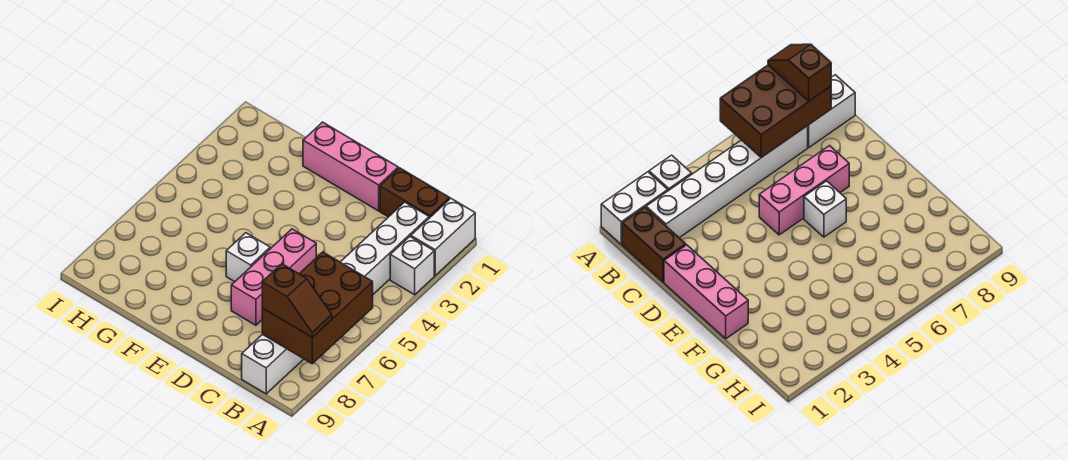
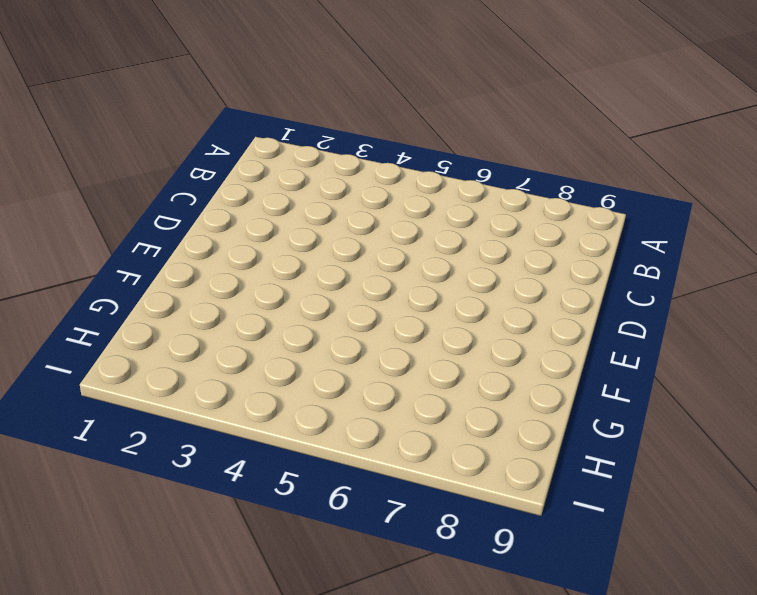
none -> white 1x2 brick [411,198,475,276]
none -> white 1x1 brick [390,237,434,295]

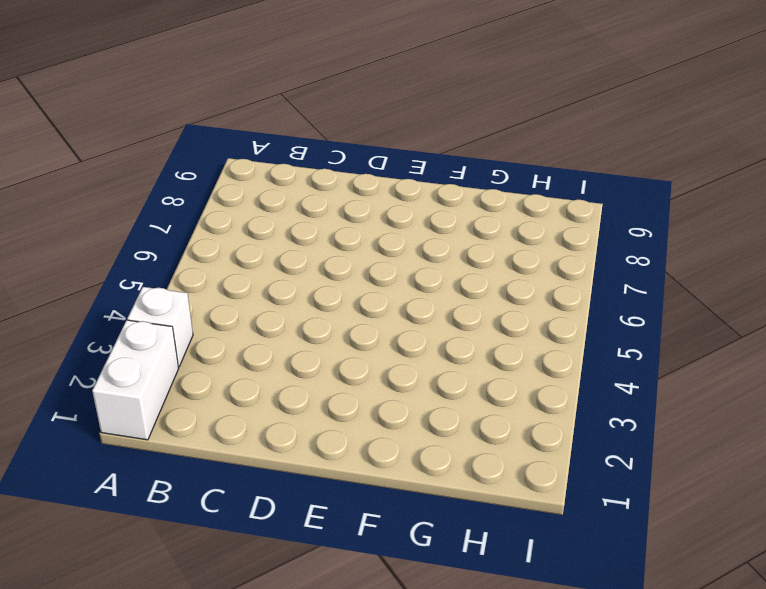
none -> brown 1x2 brick [380,168,450,218]
none -> white 1x6 brick [341,202,429,294]

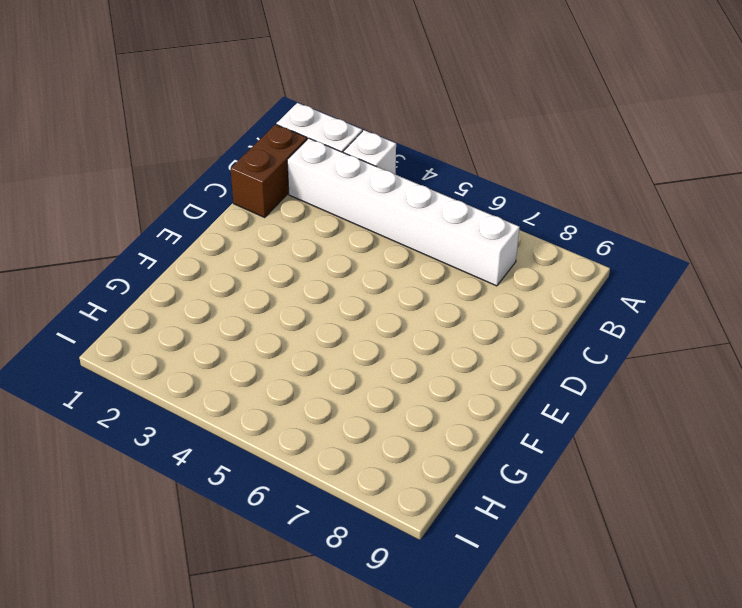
none -> white 1x2 brick [242,334,303,394]
none -> pink 1x3 brick [303,122,398,211]

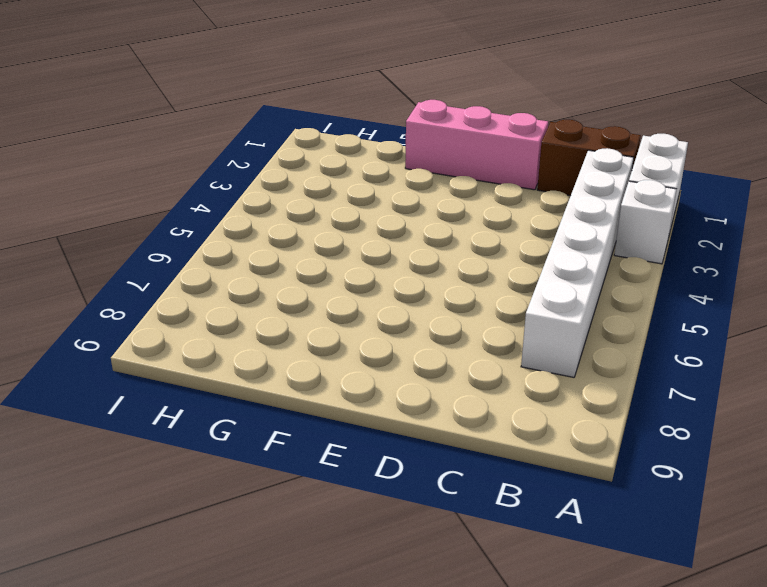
none -> white 1x2 brick [242,334,303,394]
none -> pink 1x3 brick [231,229,316,325]

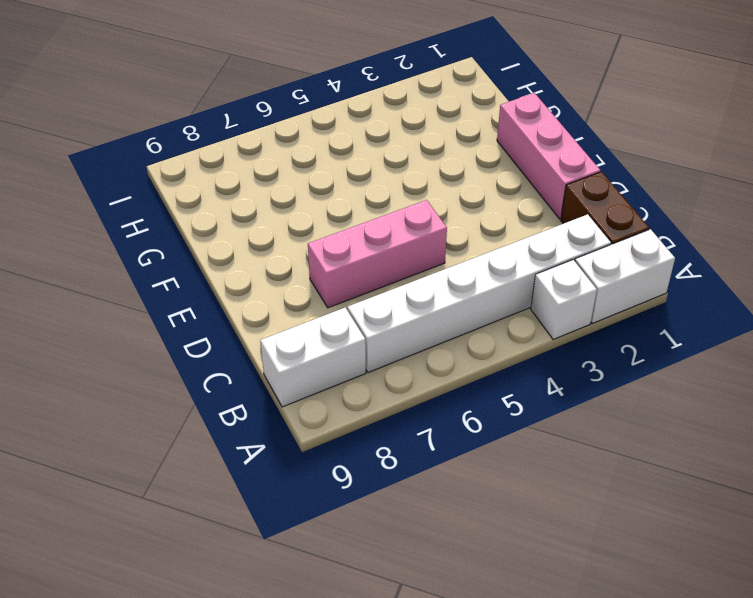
none -> white 1x1 brick [226,233,270,282]
none -> brown 2x3 brick [262,252,373,364]

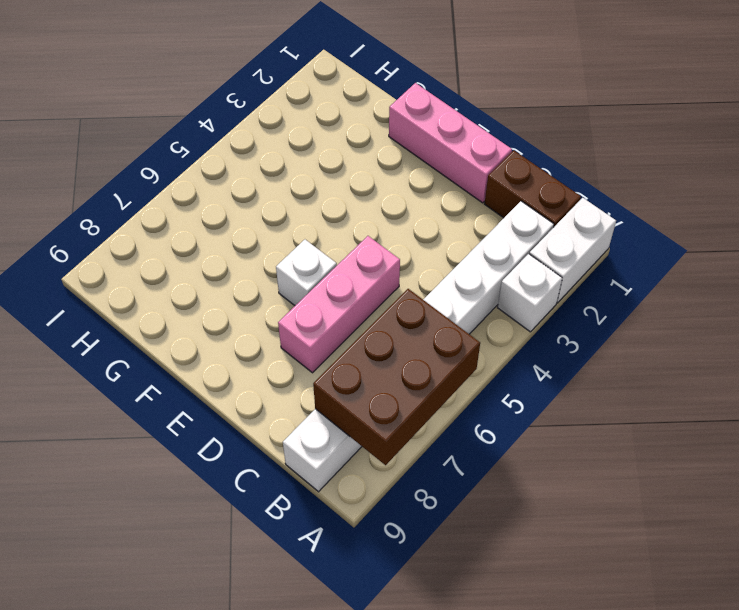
none -> brown 1x2 slope [262,264,332,337]

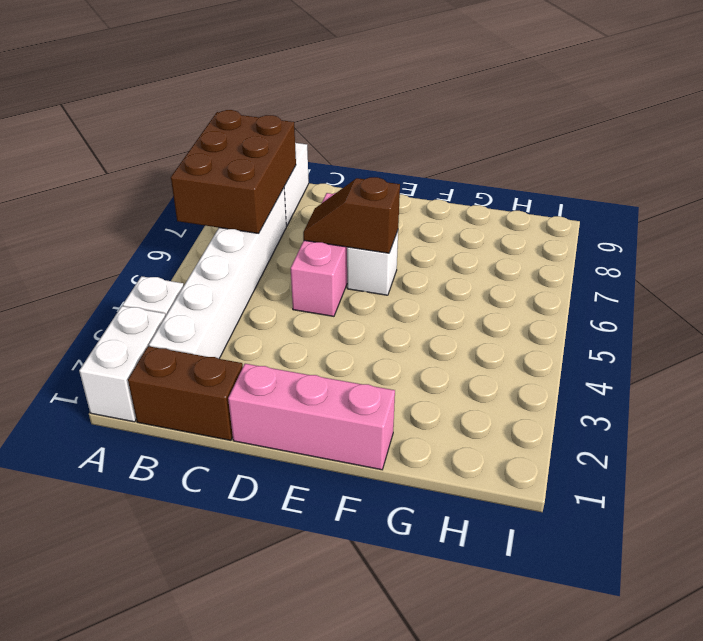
brown 1x2 slope [303,177,400,253] -> brown 1x2 slope moved to [262,264,332,337]

